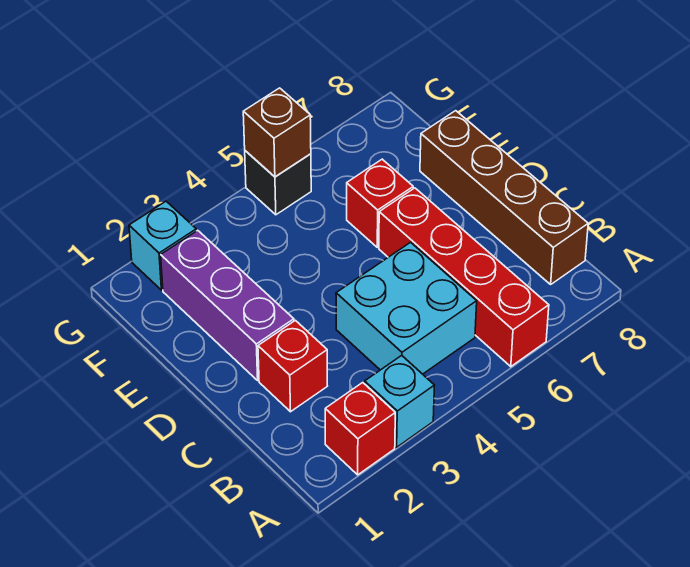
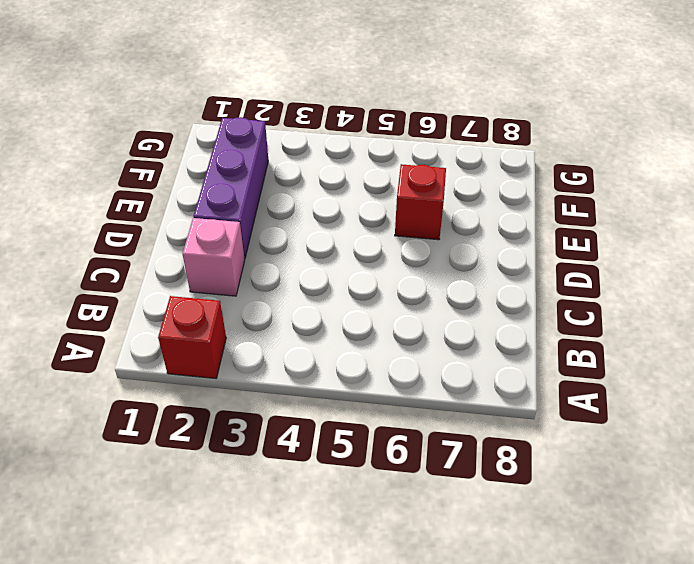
pink 1x1 brick [183,218,245,296] -> red 1x1 brick [258,320,327,412]
none -> cyan 1x1 brick [365,355,435,447]
none -> red 1x4 brick [379,188,549,367]

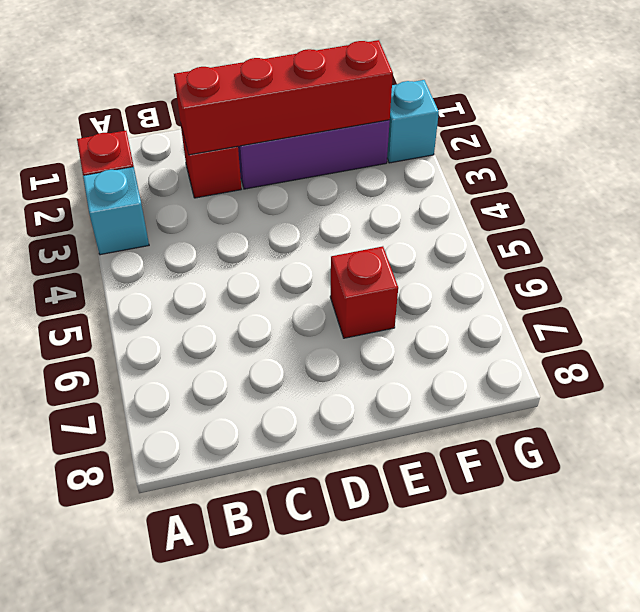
red 1x4 brick [174,40,393,155] -> red 1x4 brick moved to [379,188,549,367]
none -> cyan 2x2 brick [336,242,477,374]
none -> brown 1x4 brick [420,111,588,284]

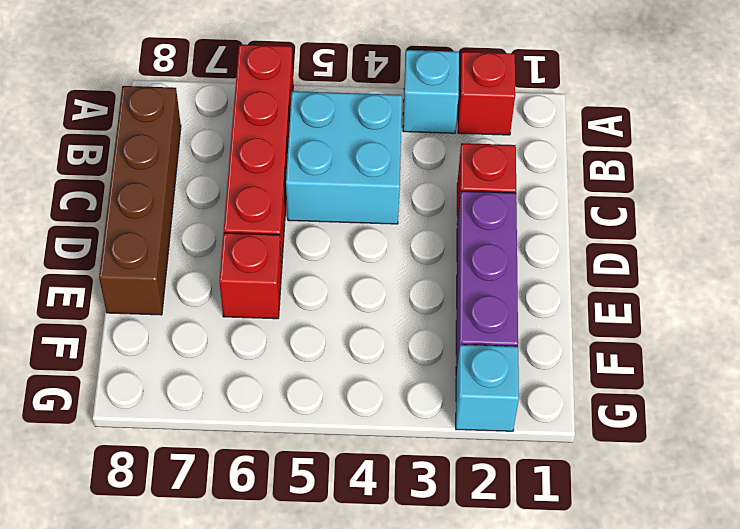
none -> black 1x1 brick [245,151,311,215]
none -> brown 1x1 brick [243,88,311,177]

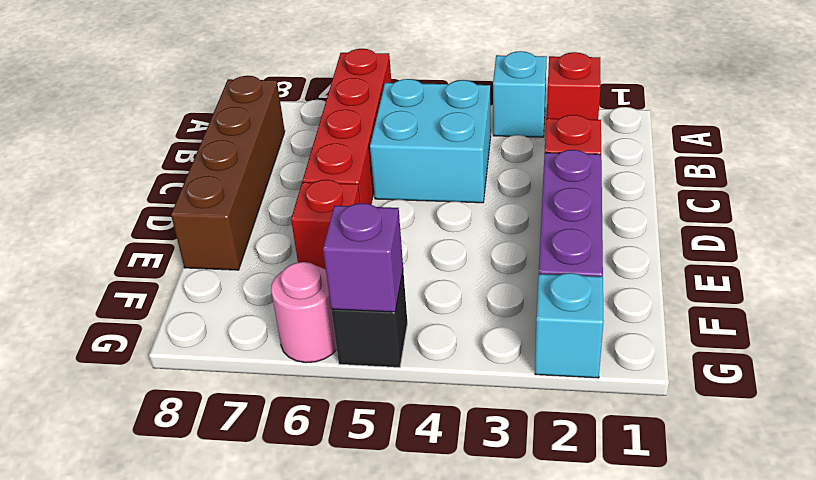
purple 1x1 brick [323,203,403,312] -> brown 1x1 brick [243,88,311,177]
pink 1x1 round brick [271,262,337,363] -> none

